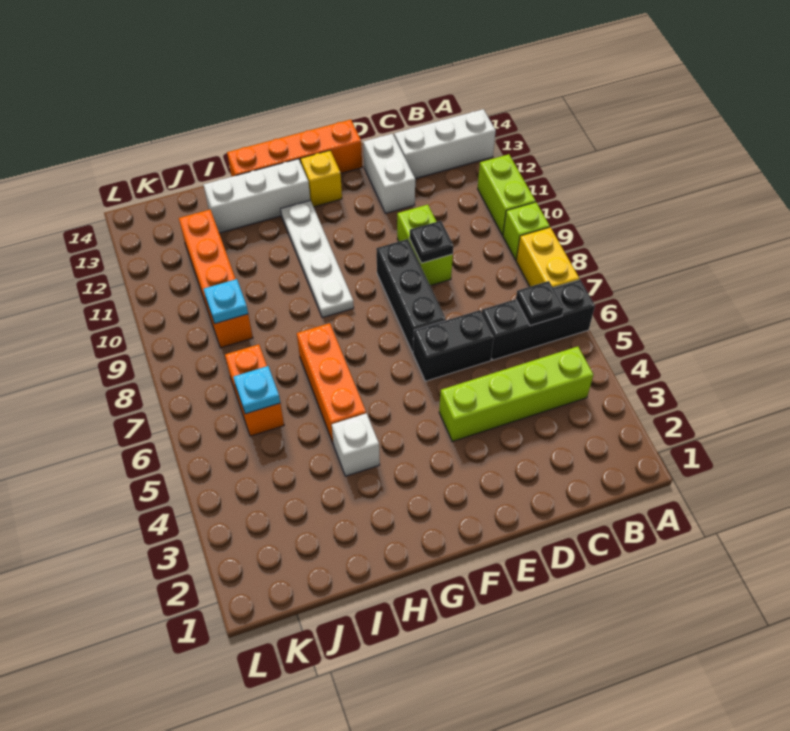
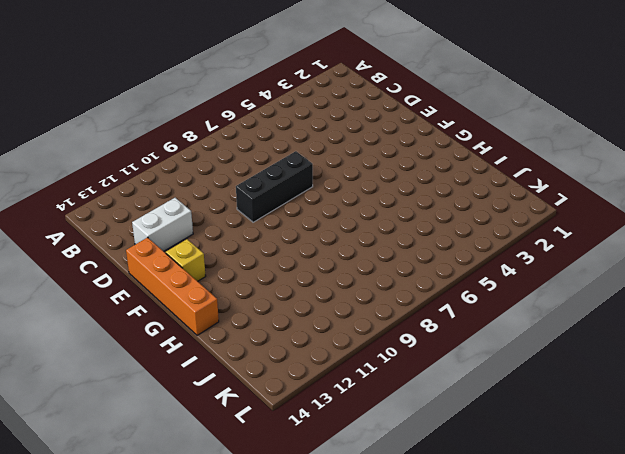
none -> black 1x3 brick [482,280,595,360]
none -> yellow 1x2 brick [516,227,579,288]
none -> lime 1x1 brick [503,202,550,260]

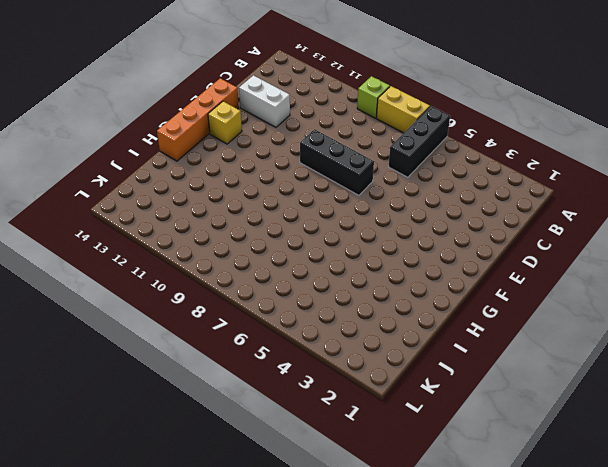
none -> lime 1x2 brick [478,154,536,235]
none -> white 1x3 brick [394,109,496,179]
none -> lime 1x4 brick [439,347,593,441]

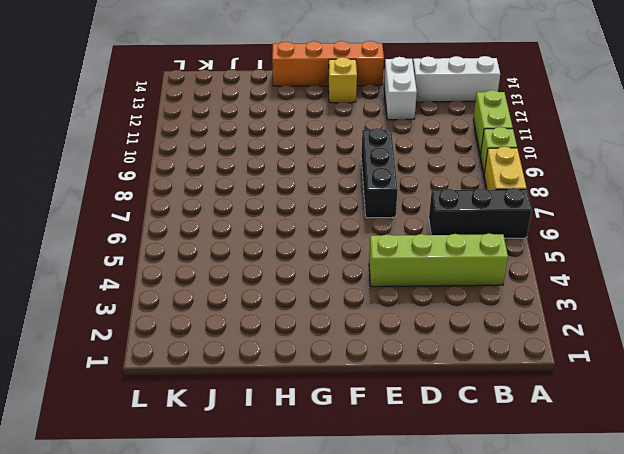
none -> black 1x2 brick [413,310,494,381]
none -> lime 1x2 brick [397,205,453,286]
none -> white 1x4 plate [281,200,354,318]

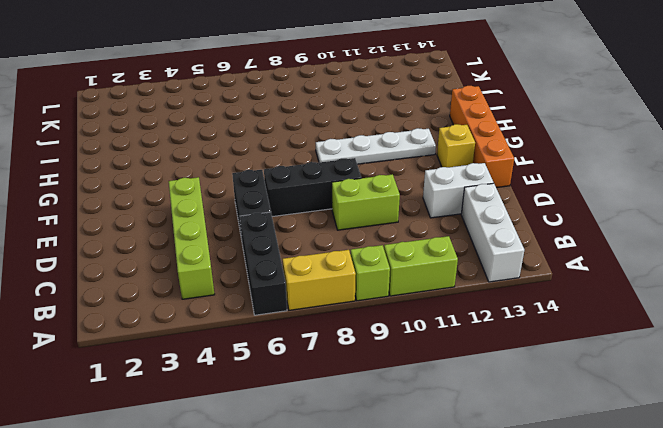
none -> white 1x3 brick [204,159,310,233]
none -> white 1x1 brick [332,413,380,476]
none -> orange 1x3 brick [297,323,366,445]

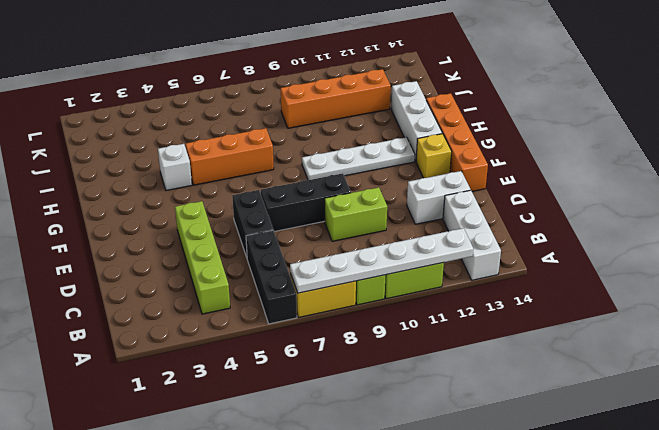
white 1x6 plate [290,228,473,293] -> none
none -> orange 1x2 brick [225,344,284,436]
none -> black 1x1 plate [516,281,563,326]
none -> black 1x1 plate [409,221,453,263]

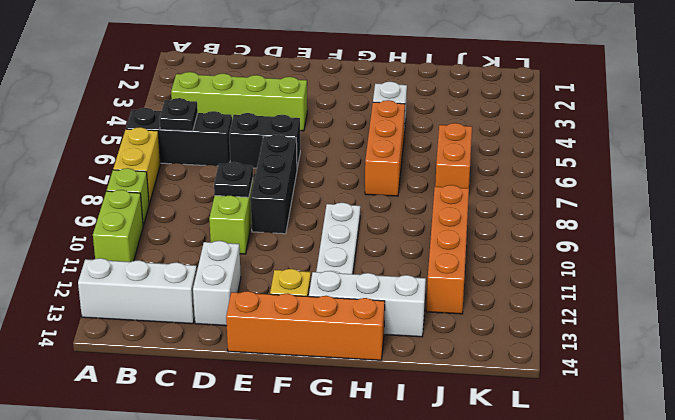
none -> cyan 1x1 plate [233,366,280,414]
none -> cyan 1x1 plate [204,279,248,324]

